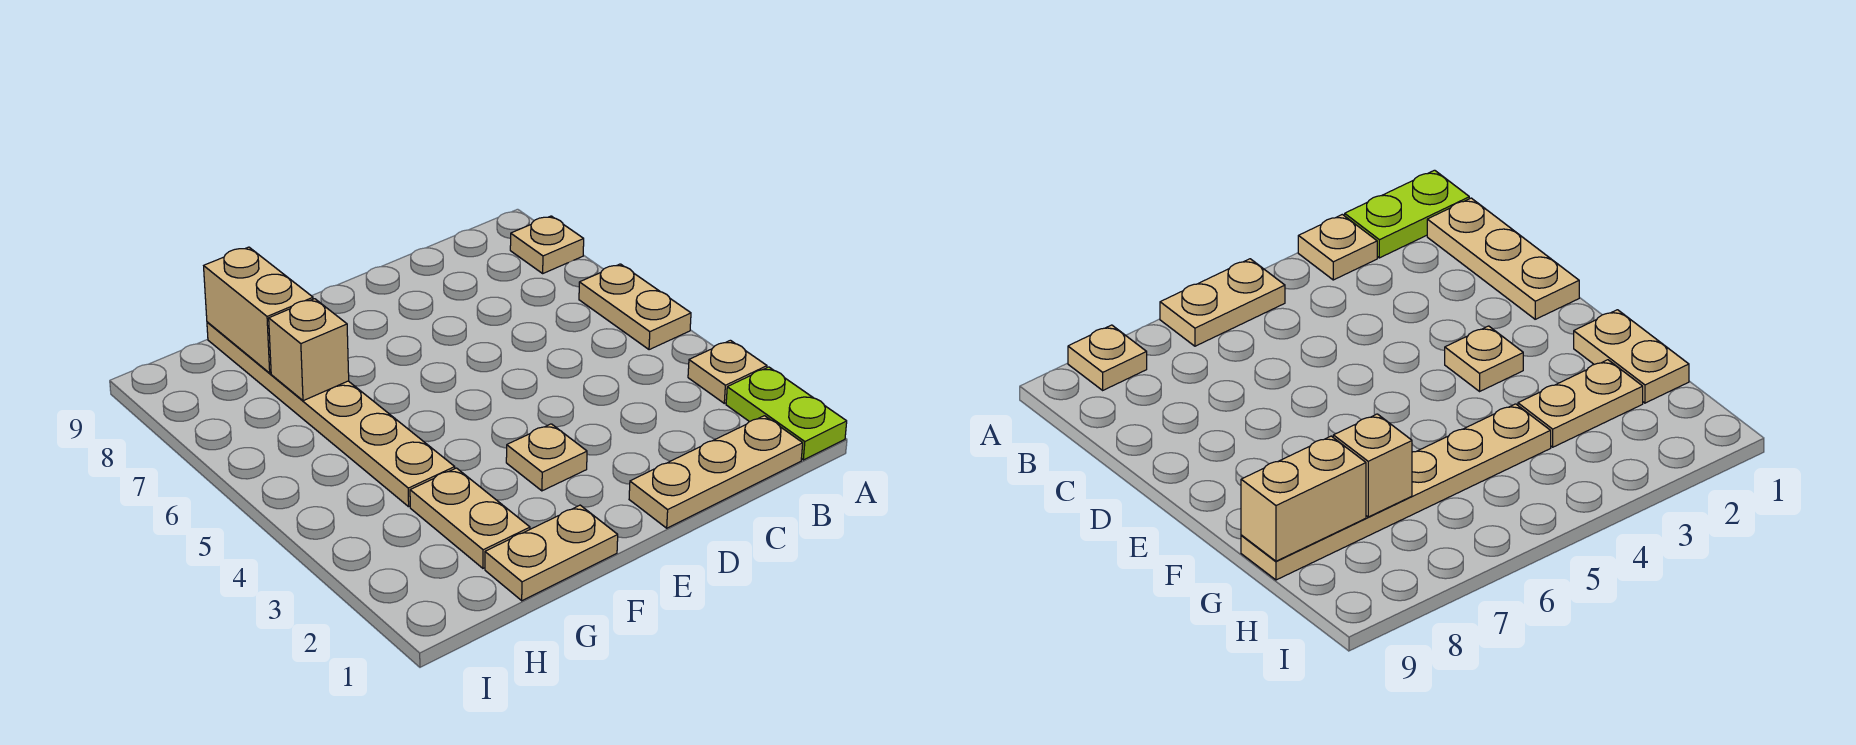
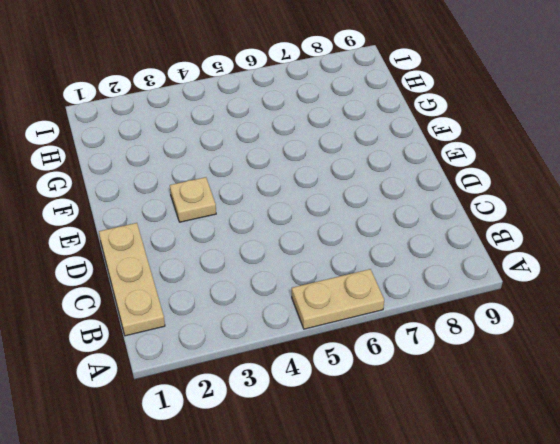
none -> lime 1x2 plate [726,367,847,460]
none -> tan 1x1 plate [688,340,767,403]

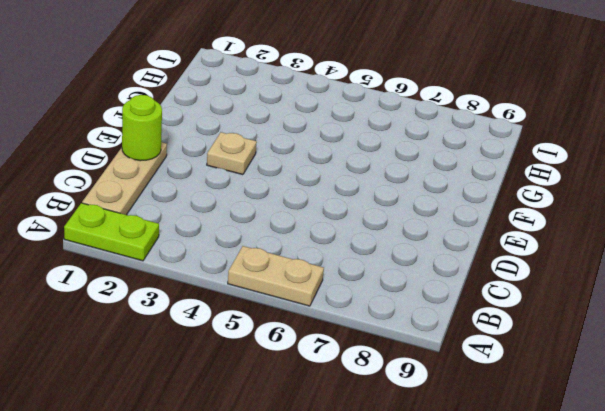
lime 1x1 round brick [122,95,162,161] -> none
none -> tan 1x1 plate [688,340,767,403]
none -> tan 1x1 plate [510,216,584,273]

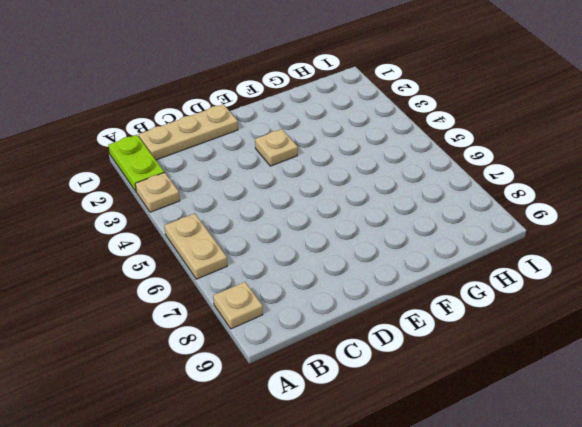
none -> tan 1x2 plate [485,505,618,601]
none -> tan 1x2 plate [410,468,530,568]

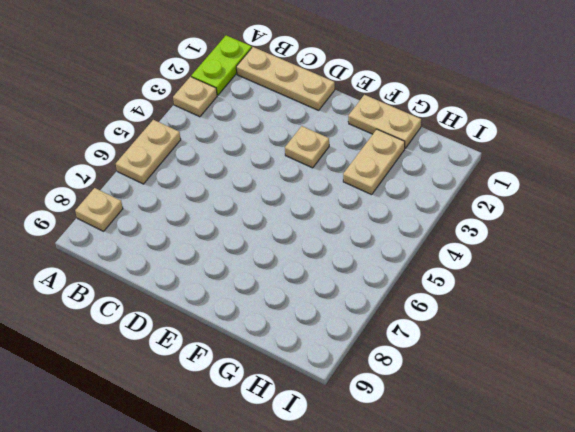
none -> tan 1x6 plate [207,322,455,507]
none -> tan 1x1 brick [269,299,349,401]

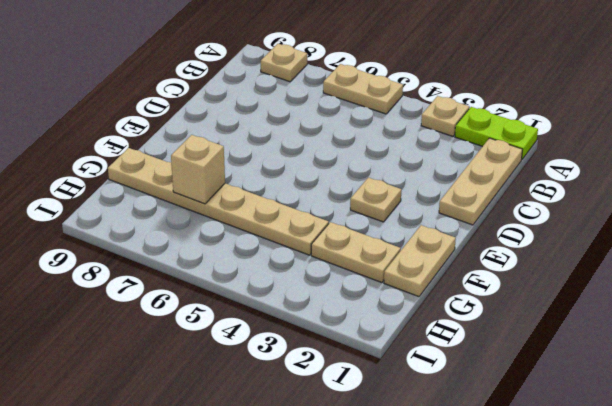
none -> tan 1x2 brick [204,247,313,373]

